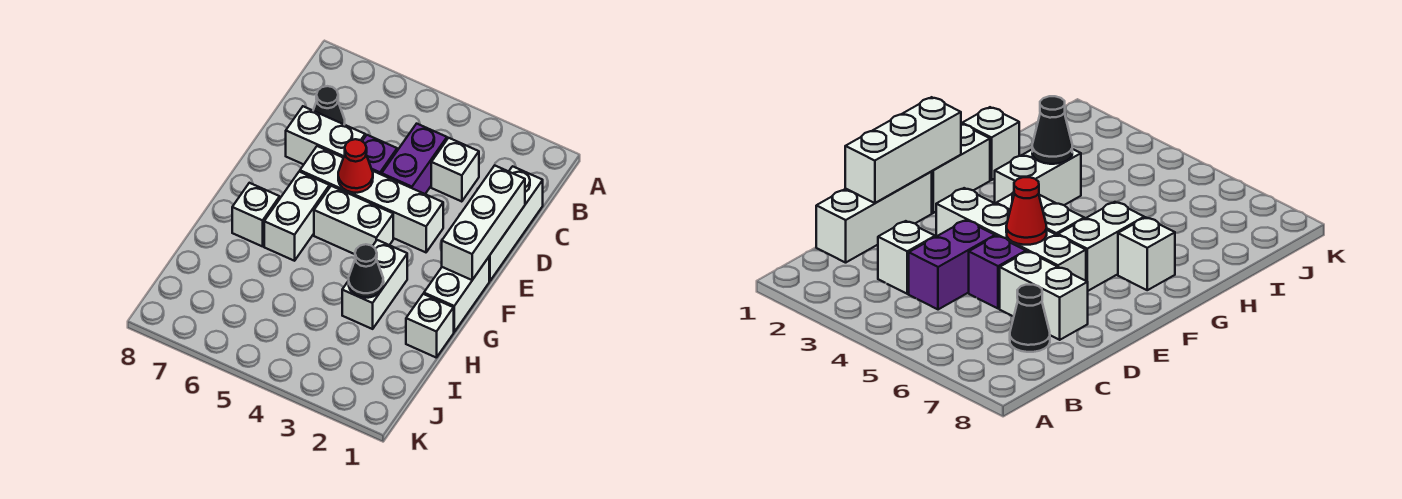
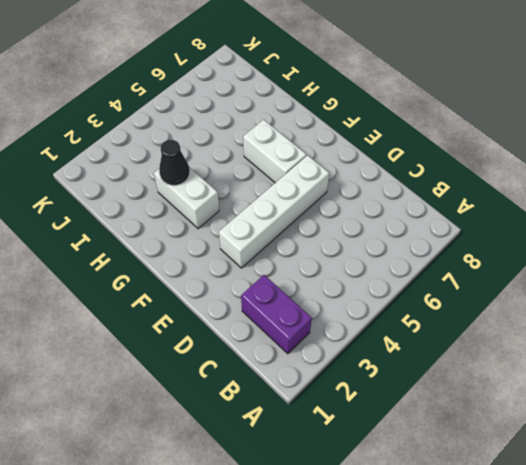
purple 1x2 brick [241,275,312,354] -> purple 1x2 brick moved to [382,124,447,194]
none -> white 1x3 brick [489,166,543,281]
none -> white 1x1 brick [431,138,479,202]
none -> black 1x1 cone [313,86,345,124]

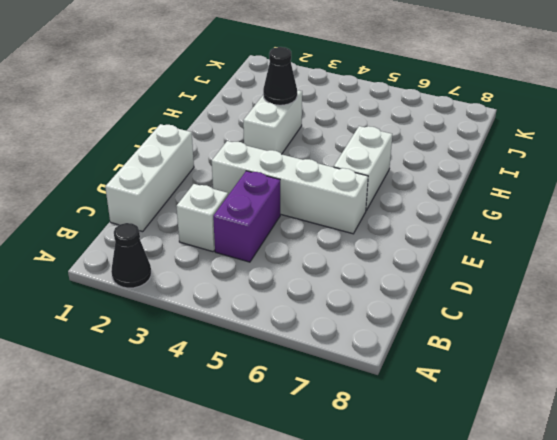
black 1x1 cone [111,223,151,288] -> black 1x1 cone moved to [313,86,345,124]
none -> purple 1x1 brick [362,135,397,175]
none -> white 1x2 brick [286,106,365,164]
none -> white 1x2 brick [424,257,489,332]

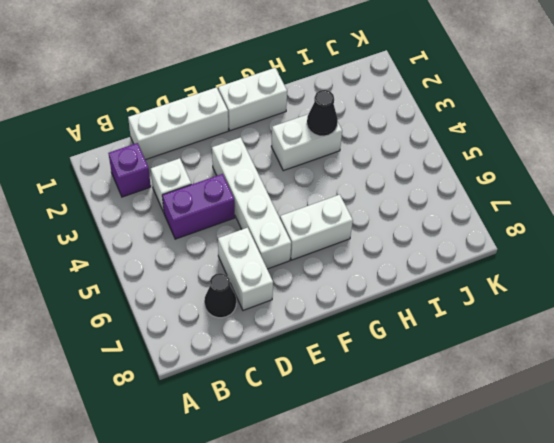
purple 1x1 brick [109,143,151,197] -> purple 1x1 brick moved to [362,135,397,175]
none -> white 1x2 brick [314,186,393,254]
none -> white 1x1 brick [232,183,280,246]
none -> white 1x1 brick [406,294,454,358]

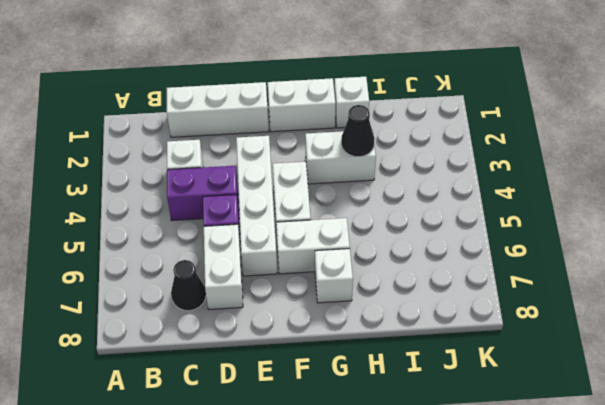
none -> white 1x3 brick [442,165,525,280]
none -> red 1x1 cone [338,139,373,193]

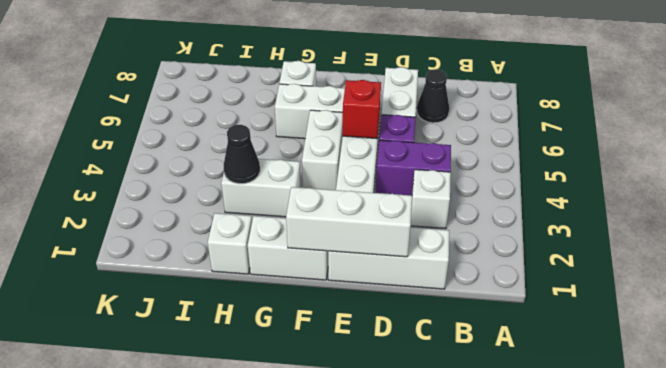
red 1x1 brick [343,80,381,139] -> red 1x1 cone [338,139,373,193]

